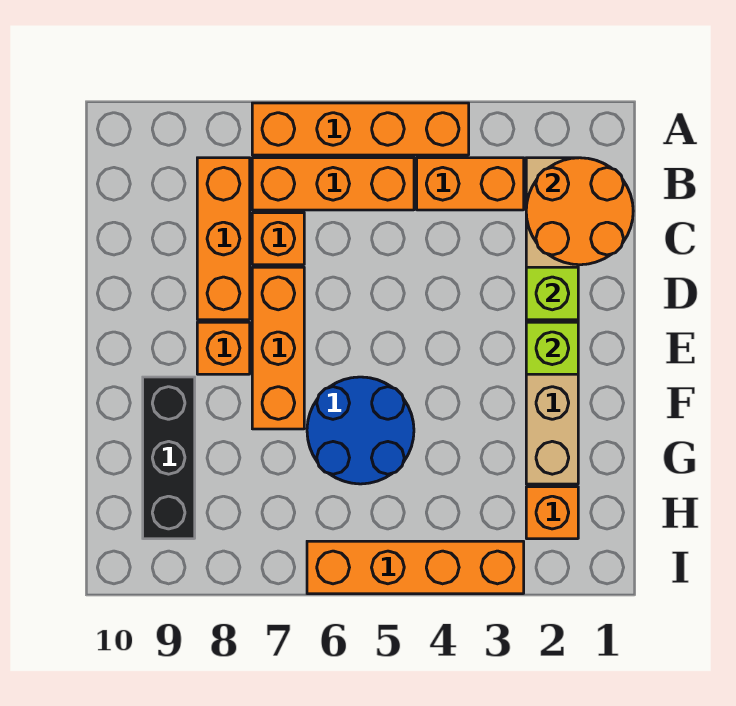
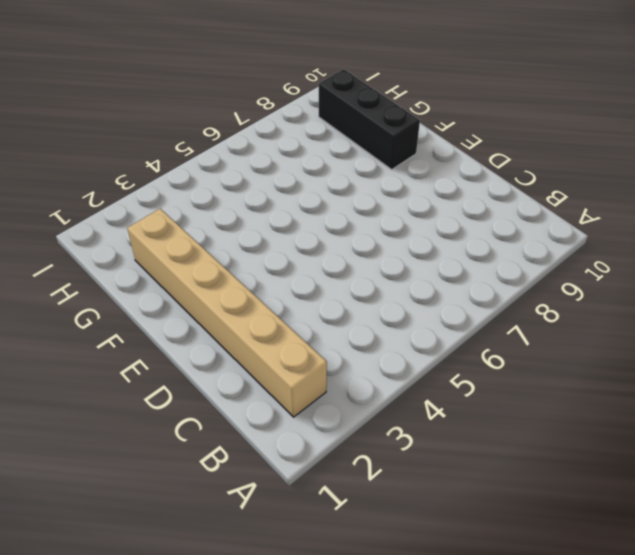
none -> orange 1x4 brick [252,103,469,155]
none -> orange 1x2 brick [417,158,524,210]
none -> orange 1x3 brick [252,158,414,210]

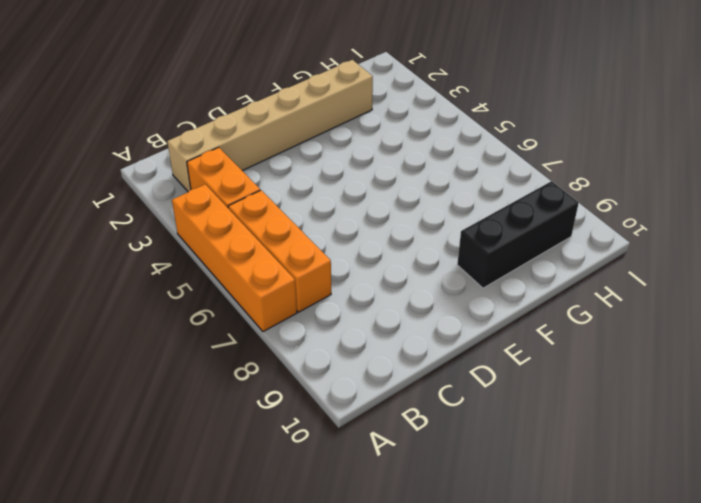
none -> orange 1x3 brick [197,158,250,320]
none -> orange 1x1 brick [252,213,304,265]
none -> orange 1x3 brick [252,267,304,429]

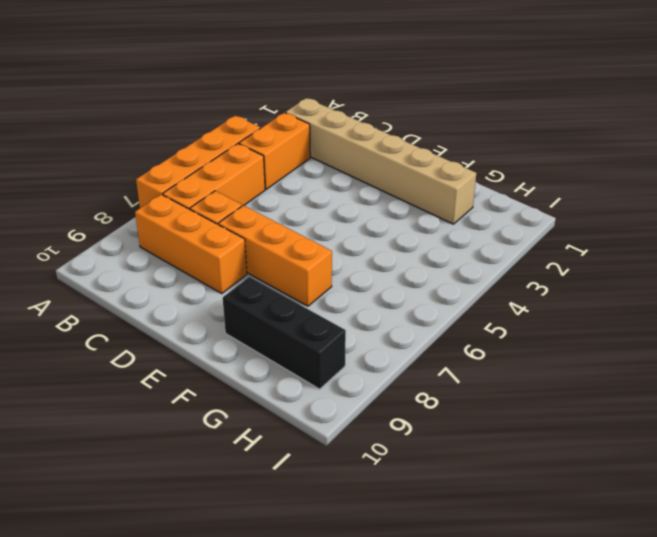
none -> orange 1x1 brick [197,322,250,374]
none -> blue 2x2 round brick [307,377,414,484]
none -> orange 1x1 brick [526,487,578,539]

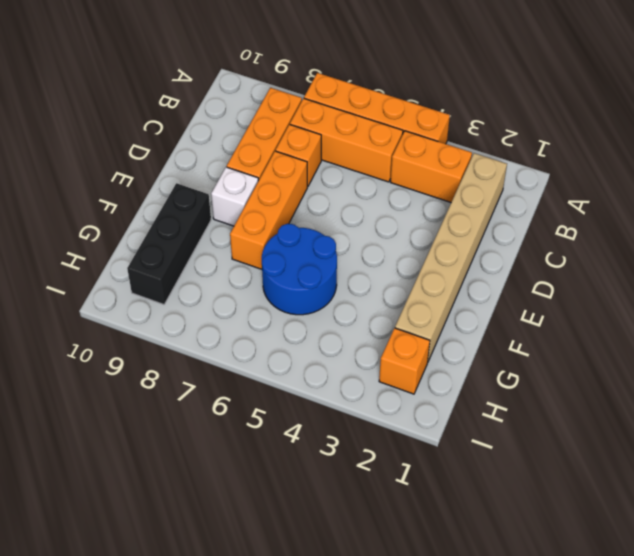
white 1x1 brick [211,167,258,226] -> orange 1x1 brick [197,322,250,374]
none -> orange 1x4 brick [307,541,524,594]
none -> orange 2x2 round brick [526,158,633,265]
none -> lime 1x1 brick [526,267,578,320]

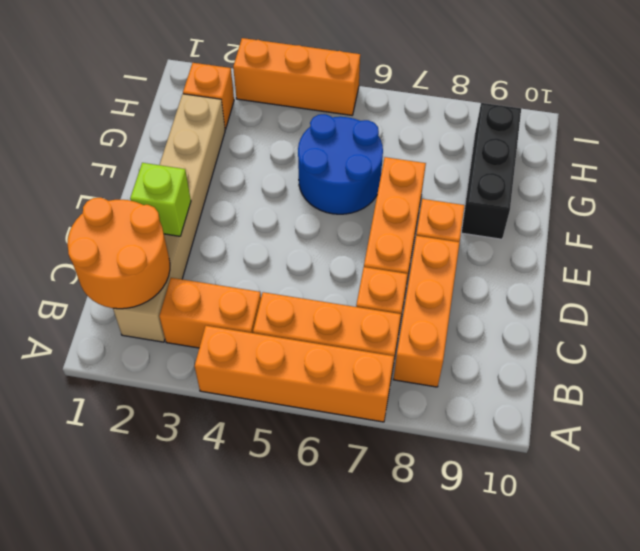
orange 1x3 brick [233,38,360,115] -> orange 1x4 brick [307,541,524,594]
none -> lime 1x1 brick [526,322,578,374]

